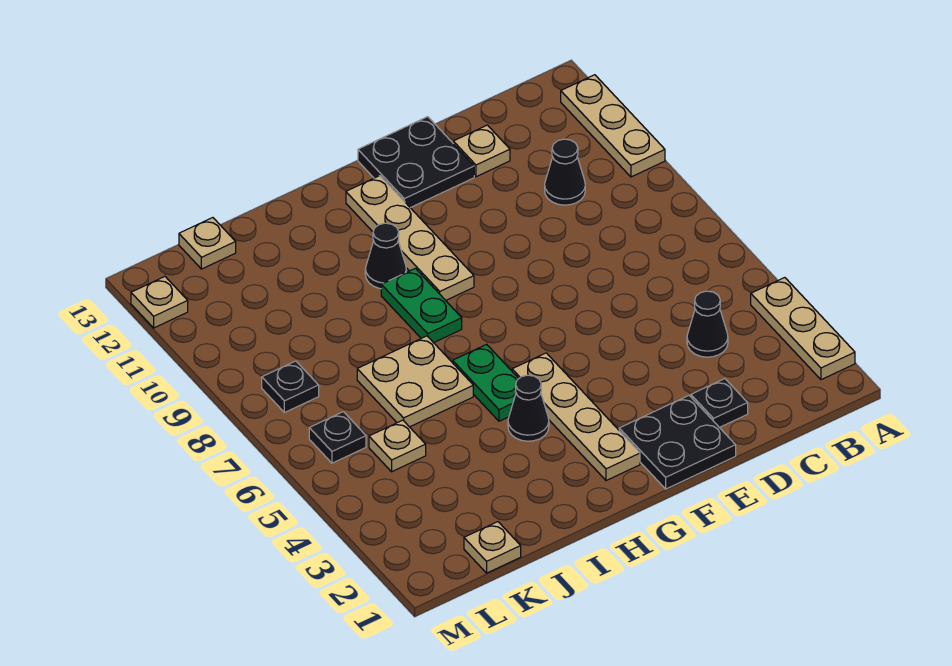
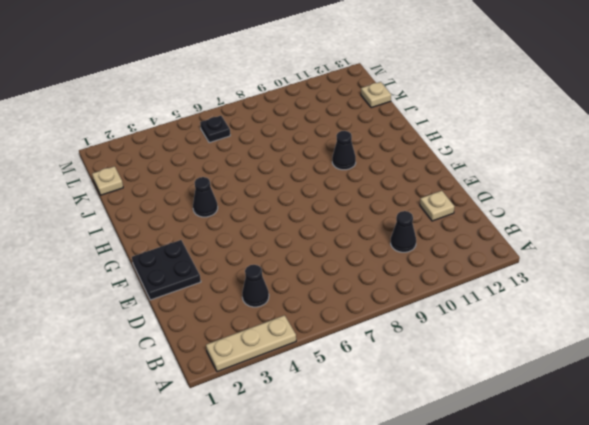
none -> tan 1x3 plate [561,75,665,177]
none -> black 1x1 plate [691,379,748,428]
none -> black 2x2 plate [358,117,474,208]

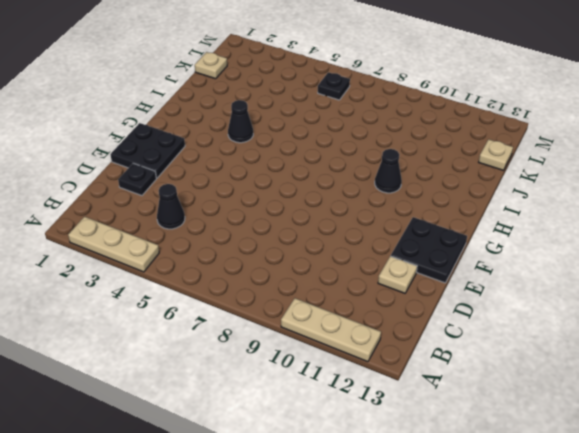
none -> black 1x1 cone [545,139,585,205]
none -> tan 1x4 plate [512,353,640,481]
none -> tan 1x4 plate [346,176,474,300]

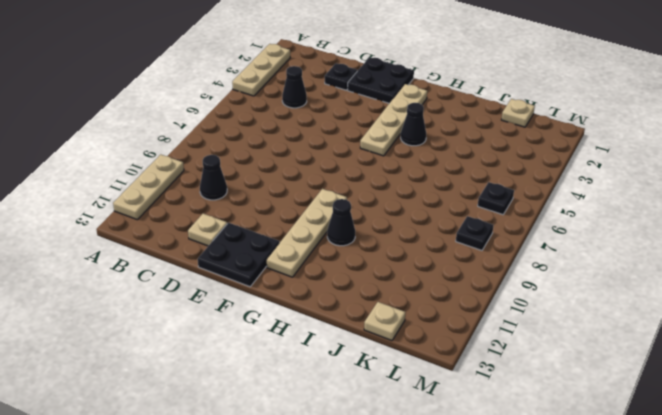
none -> green 1x2 plate [453,344,519,421]
none -> green 1x2 plate [381,268,462,343]
none -> tan 2x2 plate [357,336,473,427]

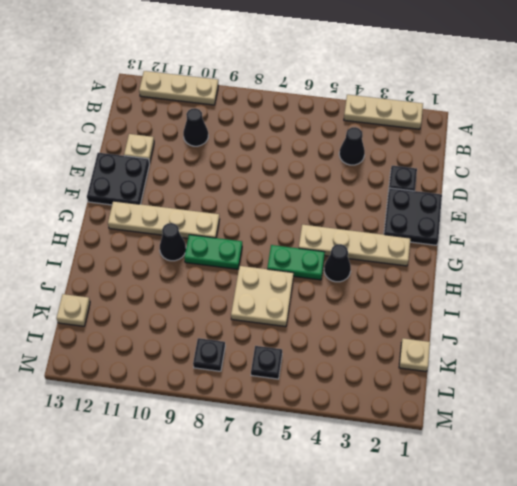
none -> tan 1x1 plate [369,420,426,472]
none -> tan 1x1 plate [131,277,188,328]

